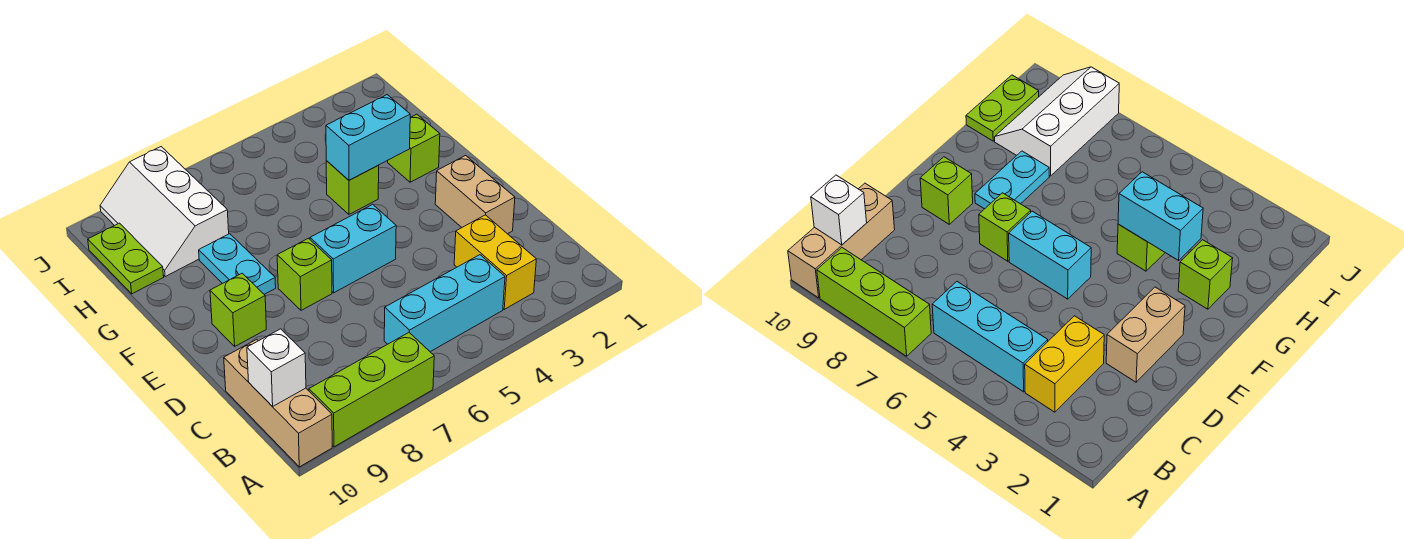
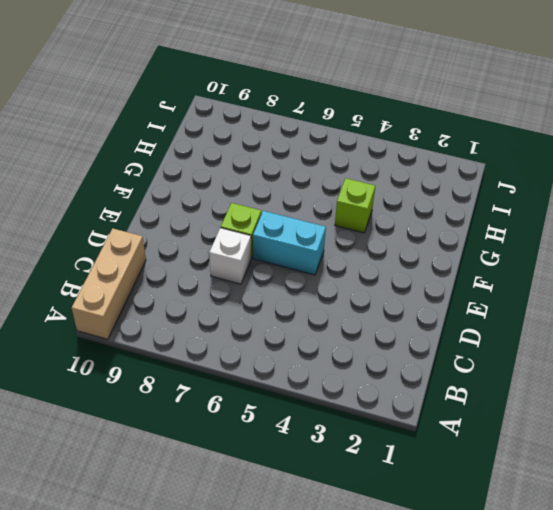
white 1x1 brick [209,228,251,284] -> white 1x1 brick moved to [247,329,306,407]
none -> lime 1x3 brick [309,333,434,447]
none -> yellow 1x2 brick [454,215,536,309]
none -> cyan 1x3 brick [384,255,505,352]

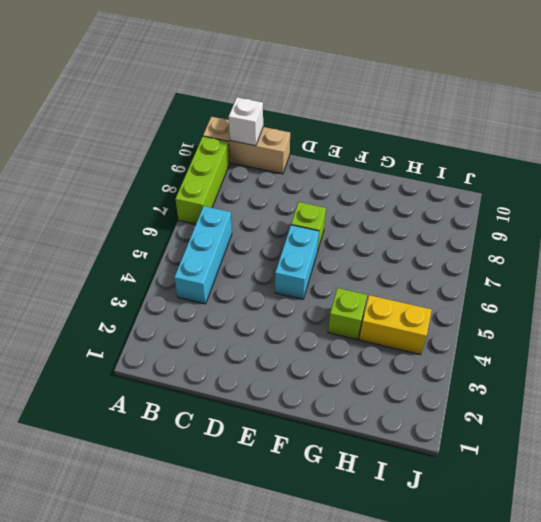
yellow 1x2 brick [359,295,432,355] -> yellow 1x2 brick moved to [454,215,536,309]
none -> tan 1x2 brick [435,156,515,234]
none -> lime 1x1 brick [210,273,266,346]
none -> cyan 1x2 plate [199,234,276,294]

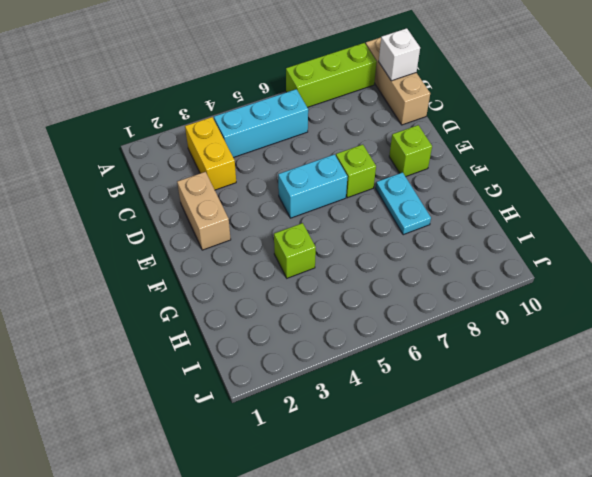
none -> lime 1x1 brick [388,114,440,182]
none -> white 2x3 slope [100,147,229,277]
none -> lime 1x2 plate [88,223,164,294]

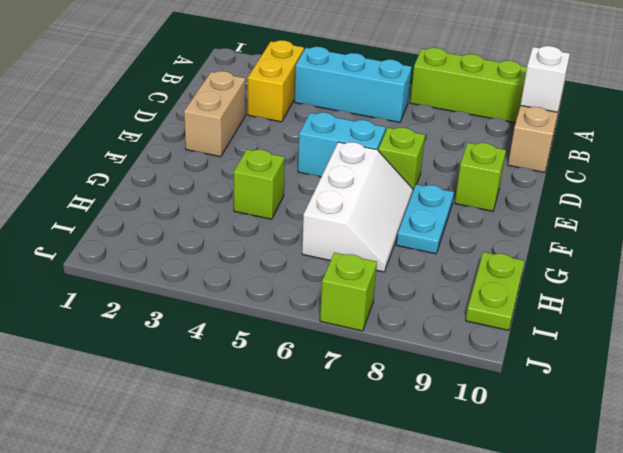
white 2x3 slope [302,142,413,272] -> white 2x3 slope moved to [100,147,229,277]
lime 1x1 brick [320,252,377,331] -> lime 1x1 brick moved to [388,114,440,182]
none -> cyan 1x2 brick [326,95,410,180]

